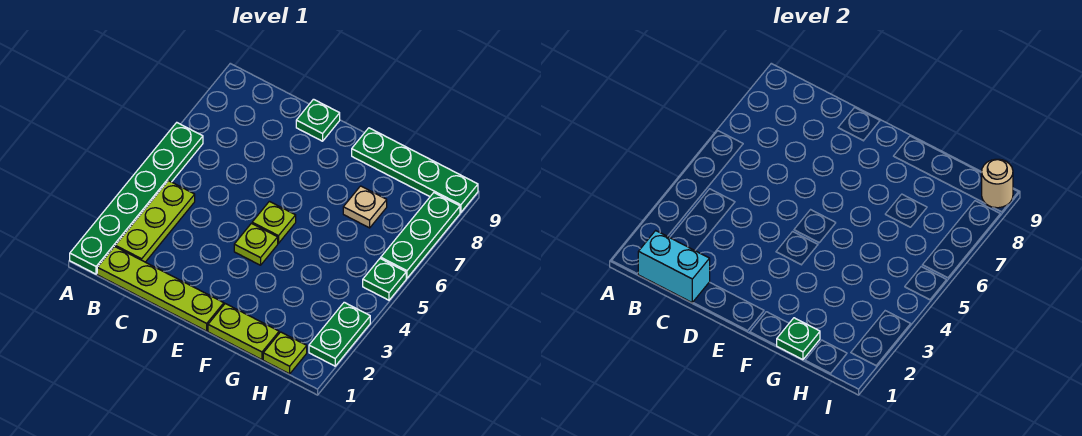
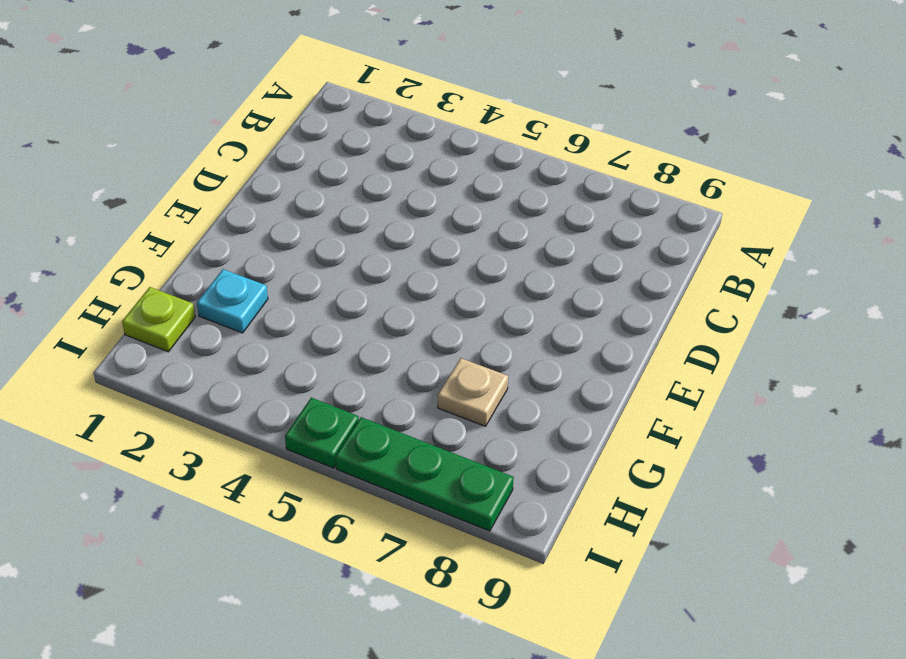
cyan 1x1 plate [197,269,268,333] -> none
none -> green 1x6 plate [70,123,203,274]
none -> lime 1x4 plate [97,247,224,331]
none -> lime 1x3 plate [115,181,195,262]

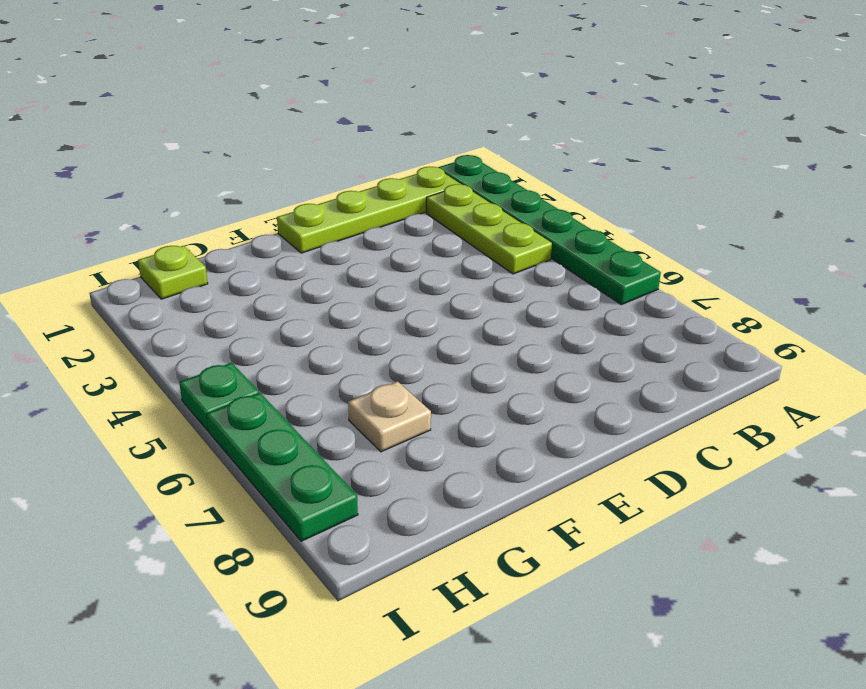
none -> green 1x1 plate [296,99,340,141]
none -> lime 1x1 plate [234,223,278,265]
none -> lime 1x1 plate [252,201,296,243]

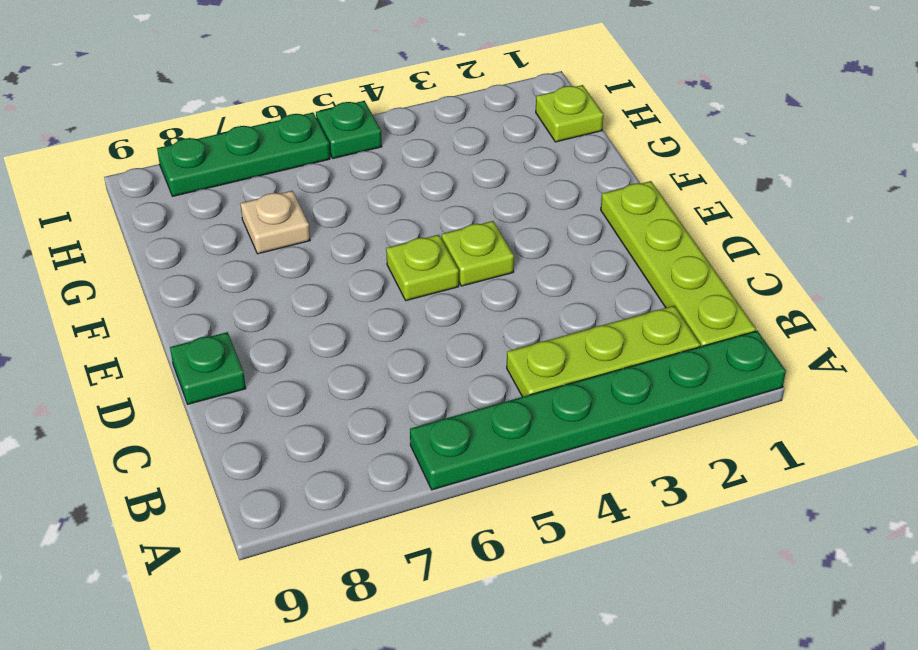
none -> lime 1x2 plate [208,304,279,360]
none -> green 1x4 plate [352,128,478,212]
none -> green 1x2 plate [309,302,370,366]

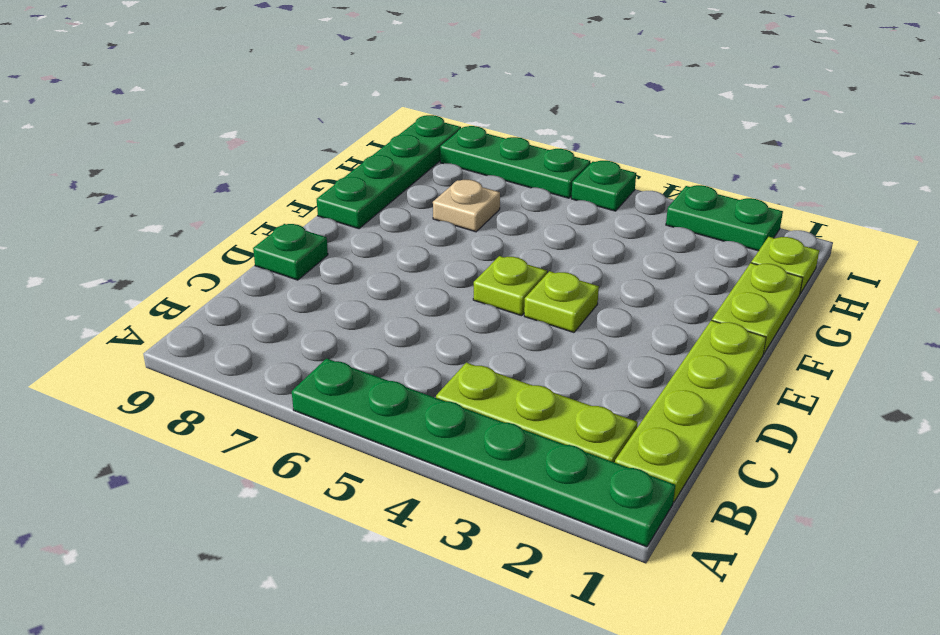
none -> cyan 1x2 brick [638,231,710,303]
none -> green 1x1 plate [776,318,820,360]
none -> tan 1x1 round brick [982,159,1013,208]

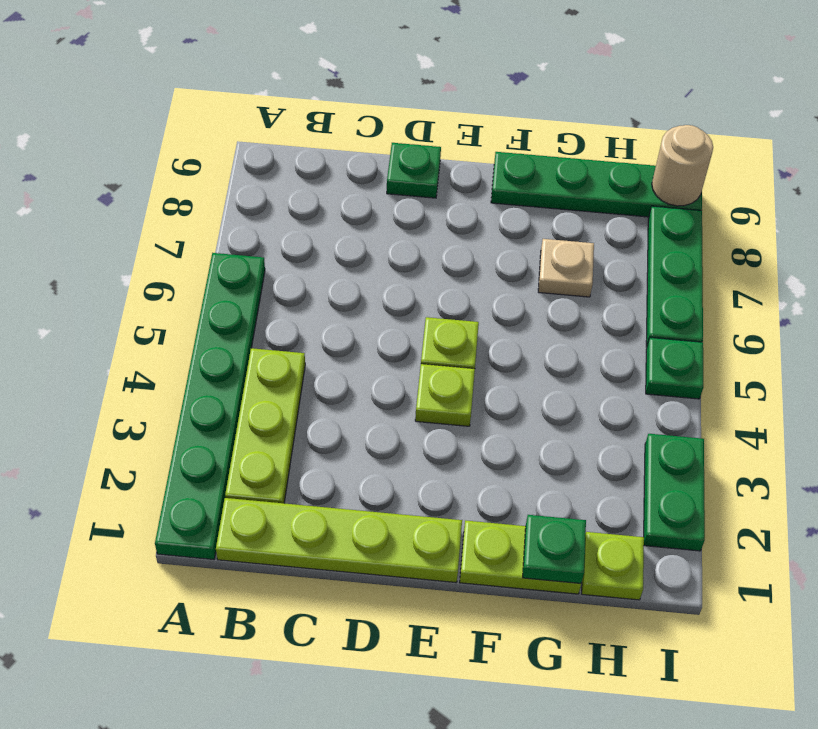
none -> cyan 1x2 brick [638,231,710,303]

